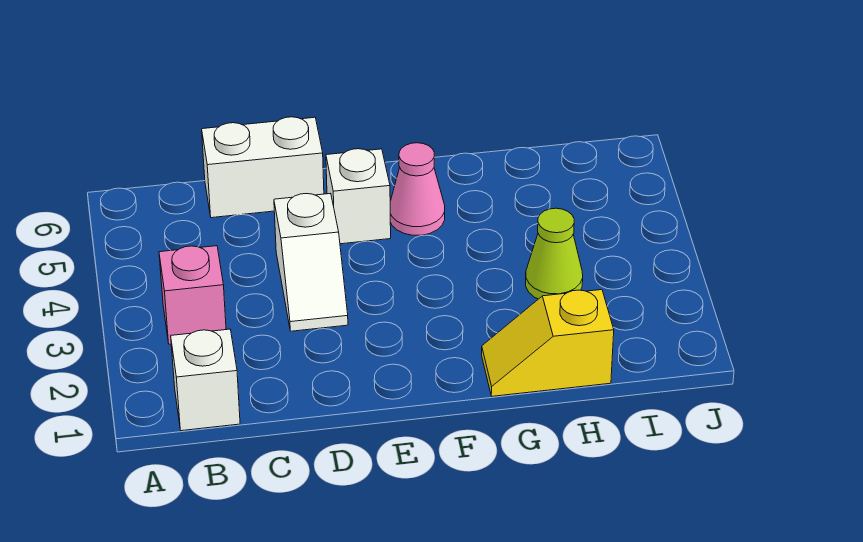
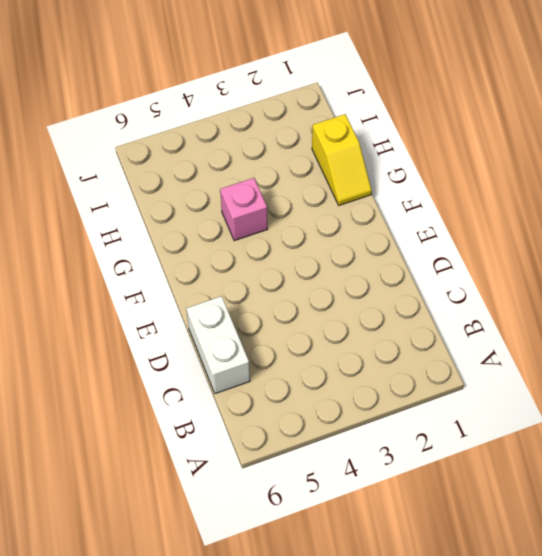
pink 1x1 brick [220,178,268,241] -> pink 1x1 brick moved to [159,246,226,344]
none -> white 1x1 brick [171,329,240,431]
none -> white 1x2 slope [274,193,348,331]

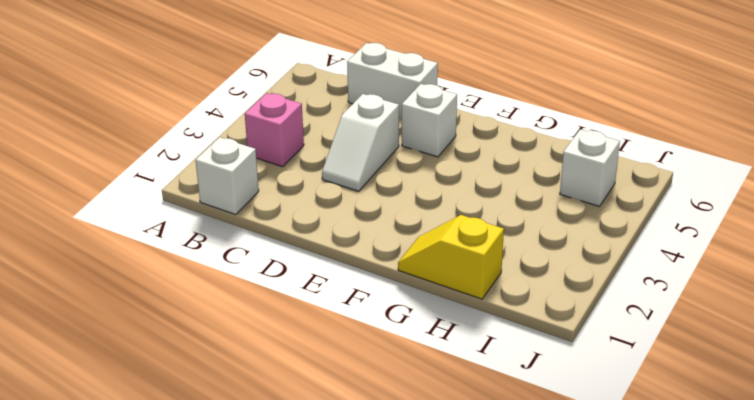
white 1x1 brick [560,130,620,206] -> none
none -> pink 1x1 cone [390,143,445,235]
none -> lime 1x1 cone [526,208,583,299]

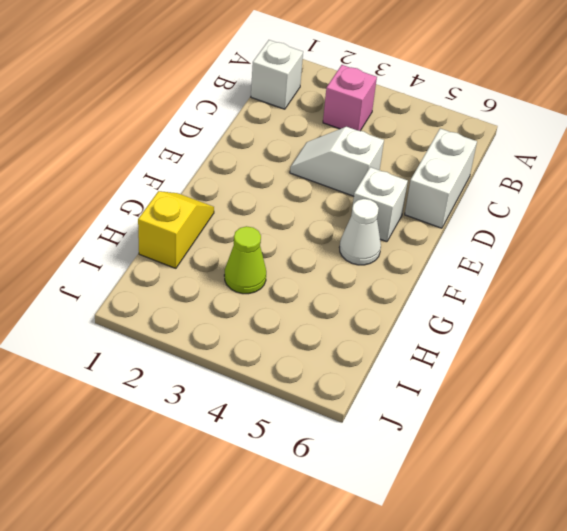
white 1x1 cone [339,199,381,265] -> pink 1x1 cone [390,143,445,235]

